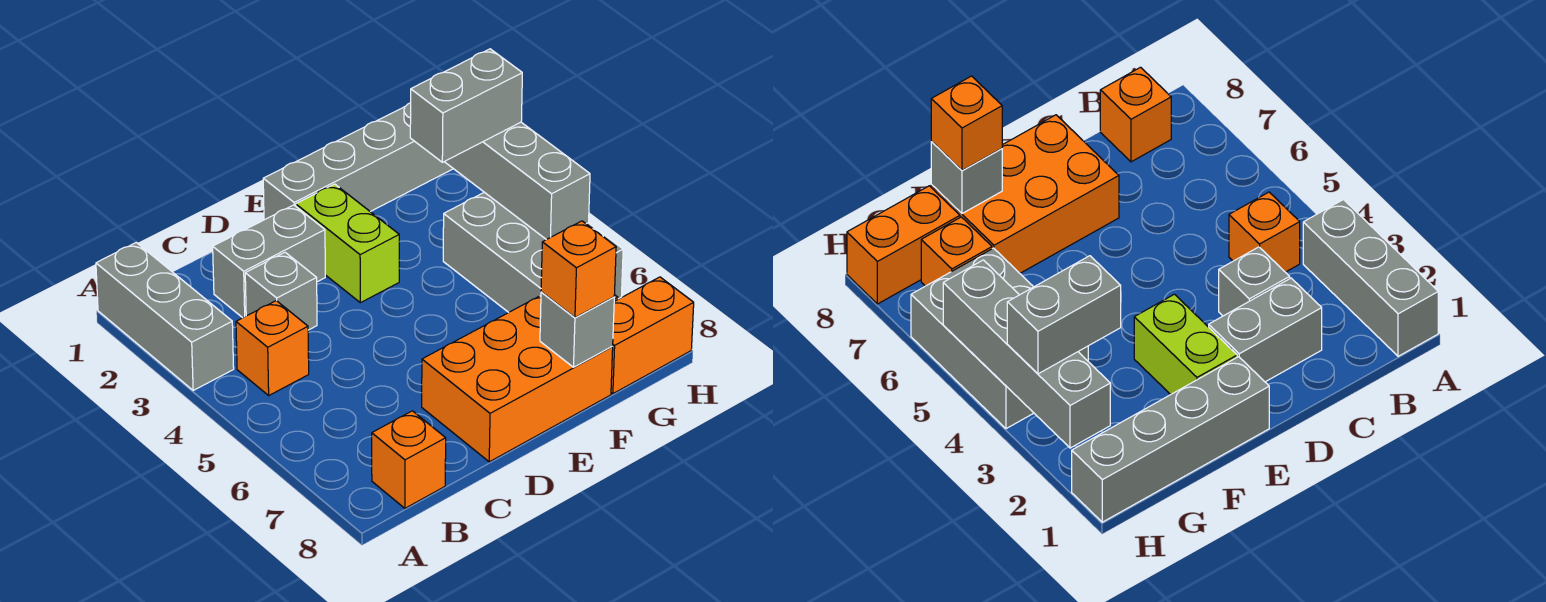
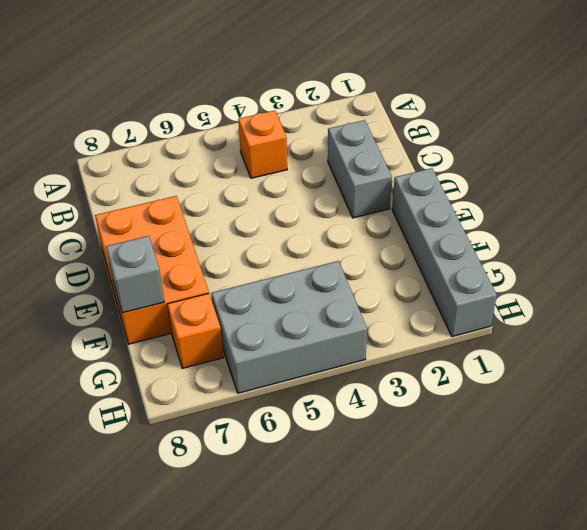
none -> grey 1x3 brick [96,243,234,390]
none -> orange 1x1 brick [372,411,446,508]
none -> grey 1x1 brick [245,252,317,330]

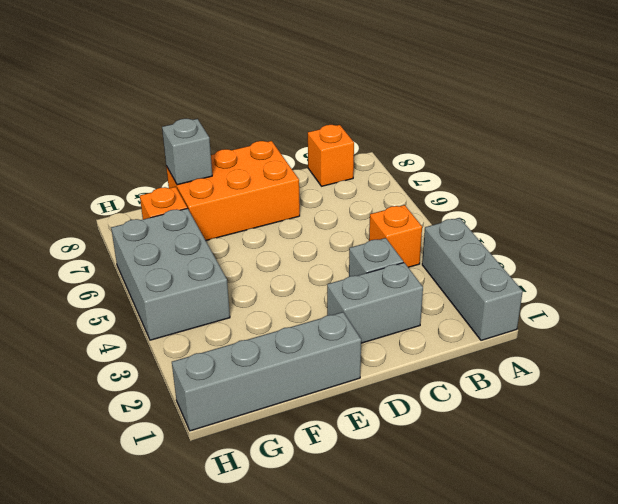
none -> lime 1x2 brick [296,184,399,303]
none -> orange 1x2 brick [611,277,694,394]
none -> grey 1x4 brick [445,122,590,240]

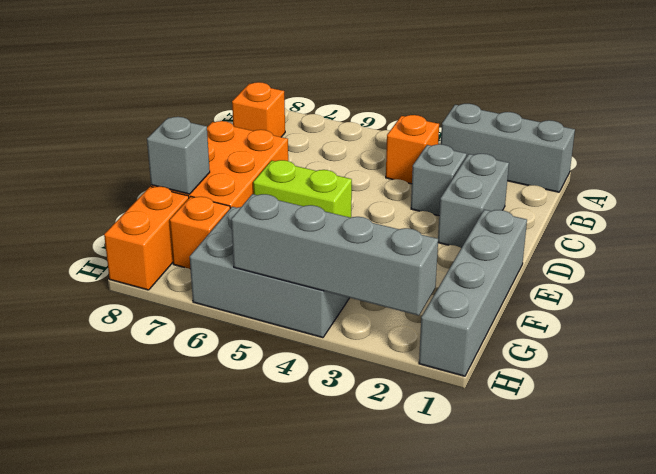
lime 1x2 brick [253,160,352,218] -> lime 1x2 brick moved to [296,184,399,303]
none -> orange 1x1 brick [541,221,616,318]
none -> grey 1x2 brick [410,49,522,162]

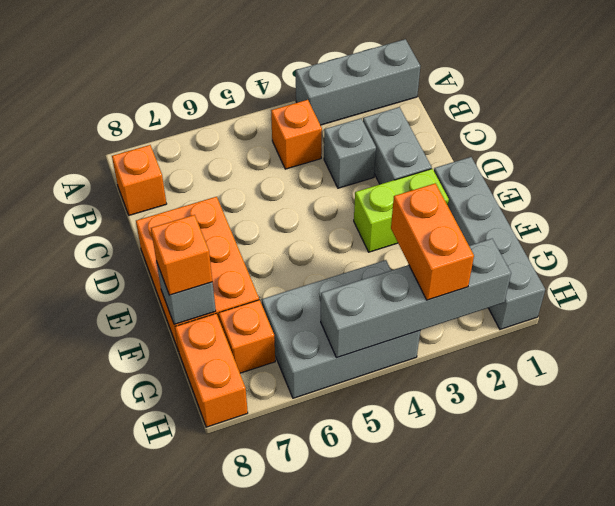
orange 1x2 brick [391,183,474,300] -> grey 1x2 brick [410,49,522,162]

